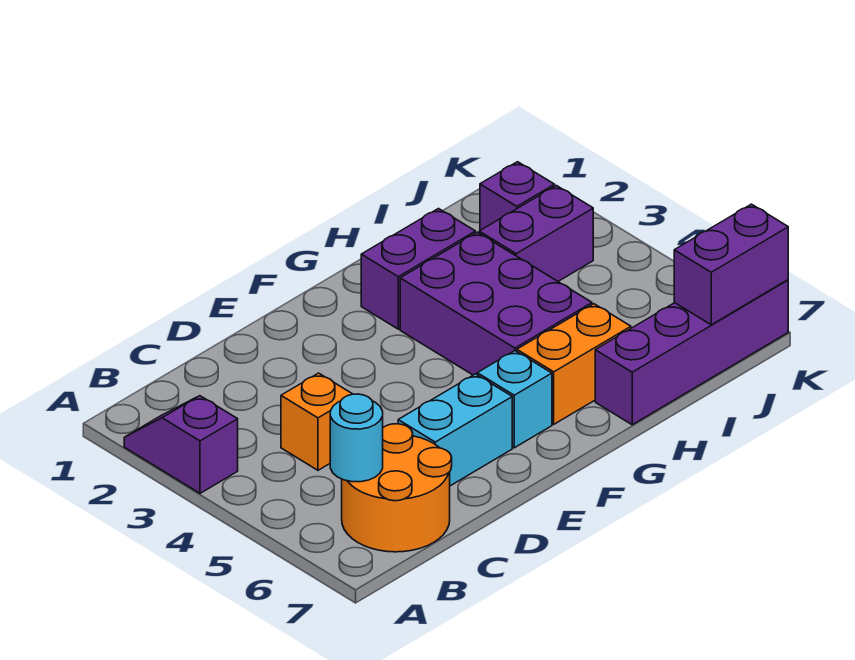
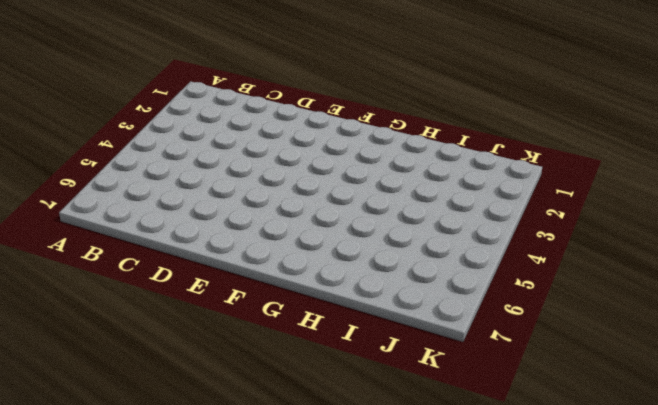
none -> purple 1x2 slope [124,396,238,493]
none -> orange 2x2 round brick [342,424,452,552]
none -> orange 1x1 brick [281,373,352,470]

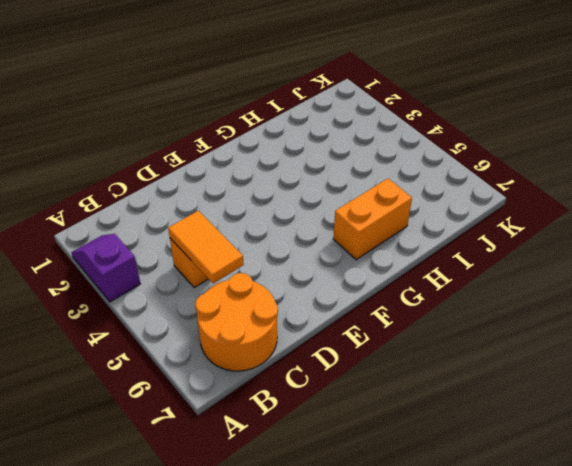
orange 1x2 tile [168,211,244,284] -> none
none -> cyan 1x2 brick [398,374,512,486]
none -> cyan 1x1 brick [477,351,552,448]
none -> purple 1x2 brick [361,209,476,329]

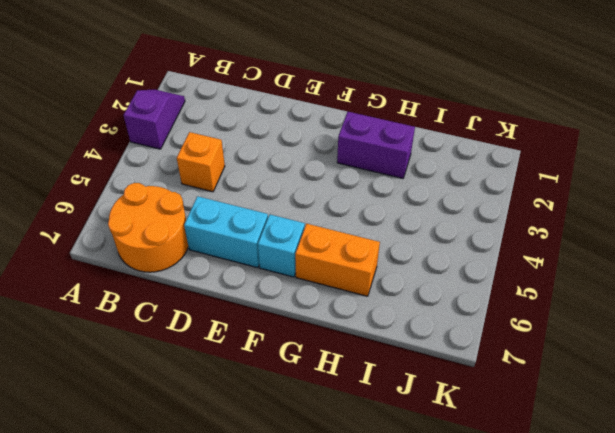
none -> purple 2x3 brick [400,232,592,375]
none -> purple 1x4 brick [595,280,788,425]
none -> purple 1x2 brick [479,186,593,281]

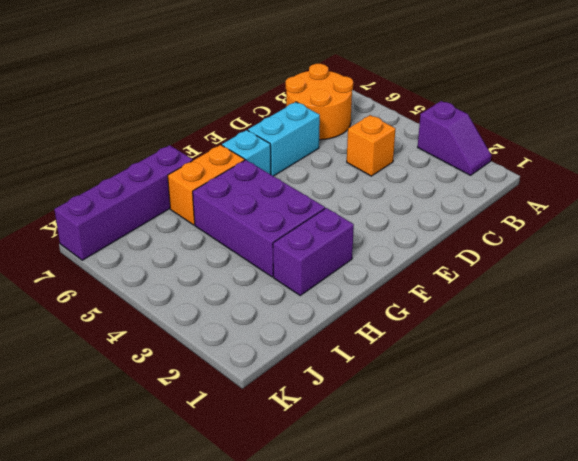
none -> purple 1x2 brick [479,186,593,281]
none -> purple 1x1 brick [480,162,555,230]
none -> cyan 1x1 round brick [330,394,383,482]

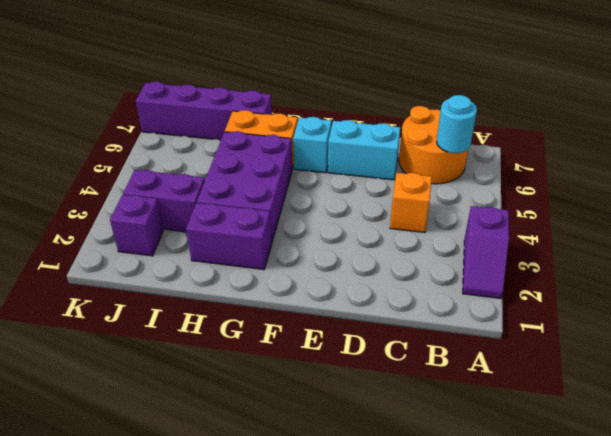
none -> purple 1x2 brick [674,204,788,325]

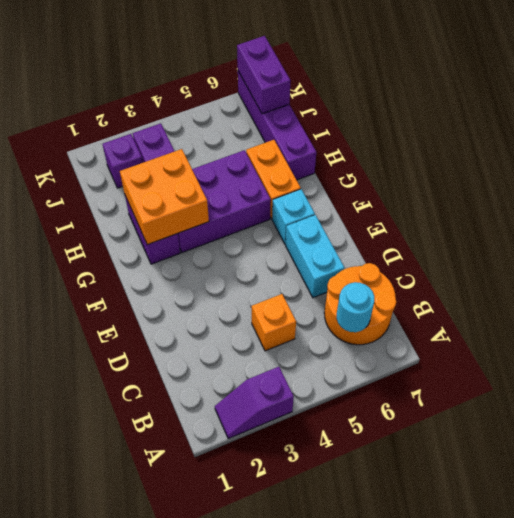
orange 2x2 brick [120,149,209,245] -> none

